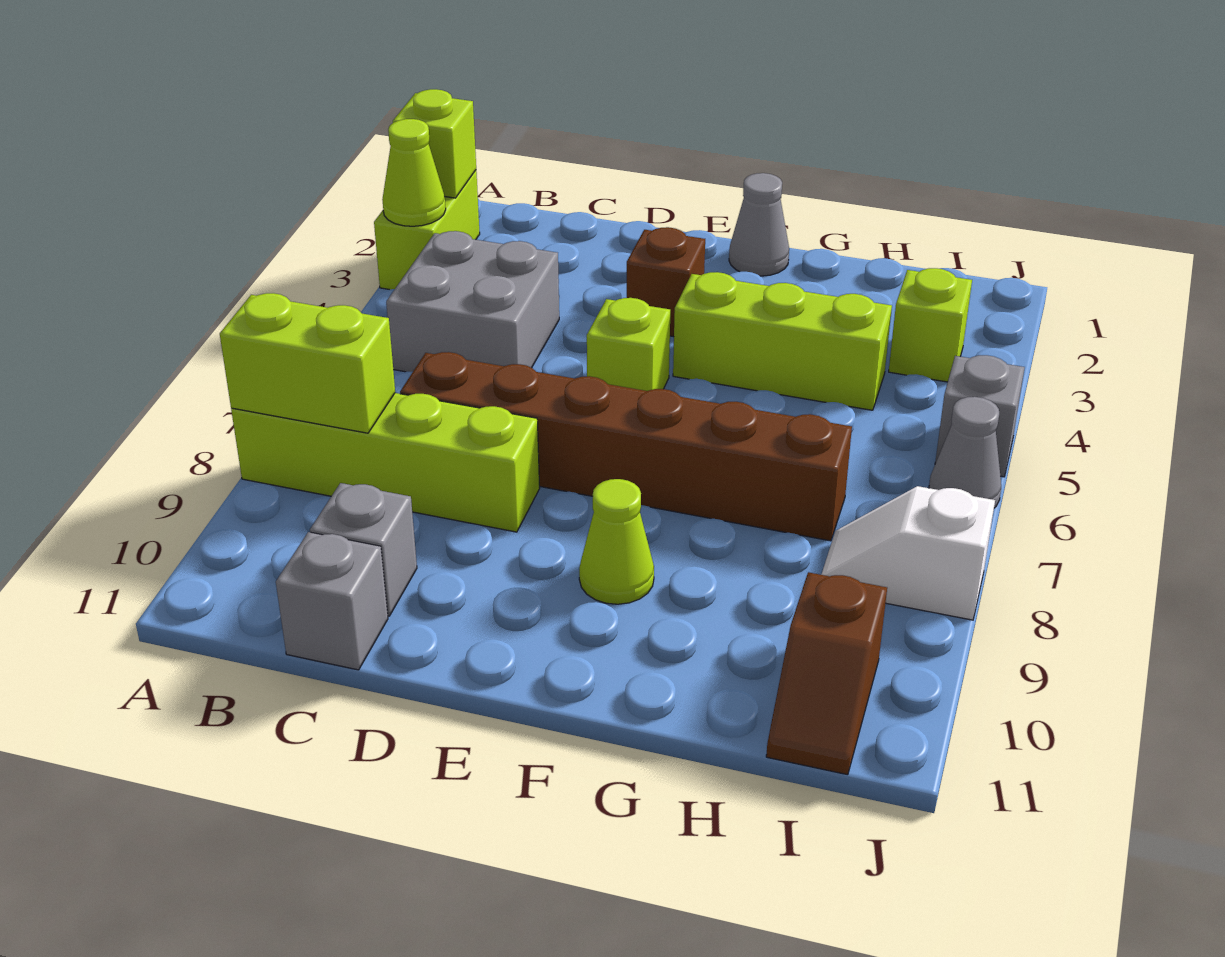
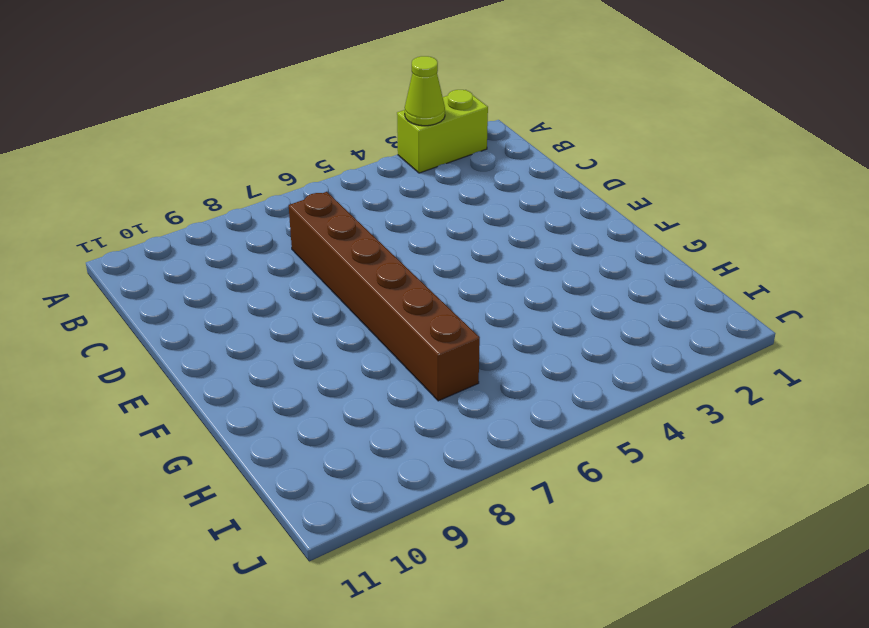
none -> lime 1x4 brick [231,393,540,532]
none -> grey 2x2 brick [386,231,559,372]
none -> grey 1x1 brick [310,483,417,616]

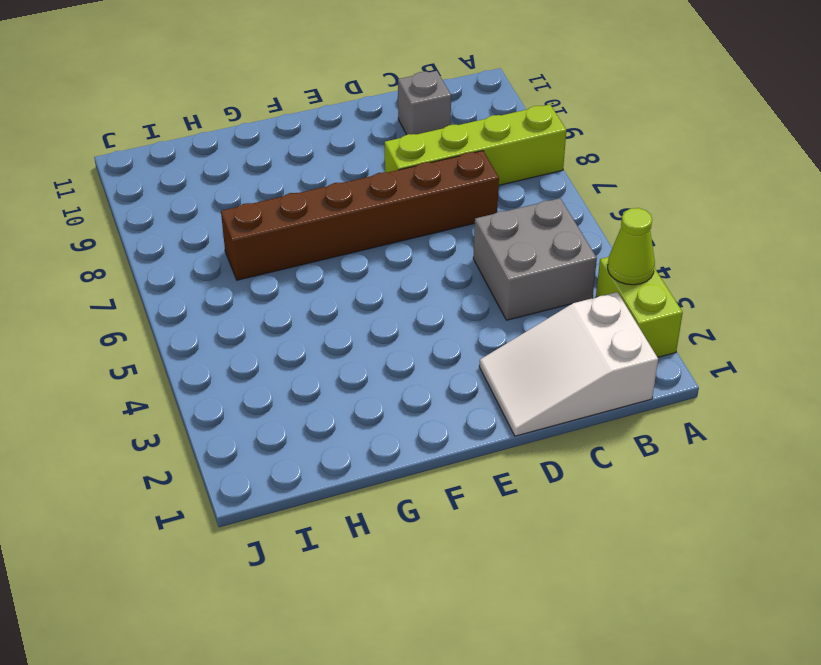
white 2x3 slope [479,292,658,436] -> none
none -> grey 1x1 brick [276,532,388,670]
none -> brown 1x1 brick [627,227,705,337]
none -> lime 1x1 brick [587,298,670,391]

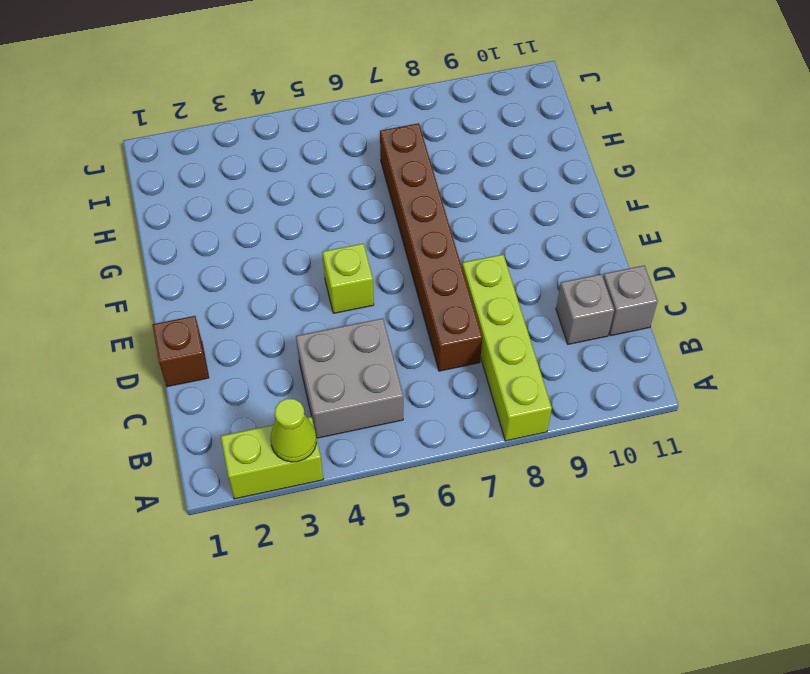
brown 1x1 brick [153,316,209,387] -> brown 1x1 brick moved to [627,227,705,337]
none -> grey 1x1 cone [729,173,789,276]
none -> lime 1x3 brick [673,272,892,410]
none -> lime 1x1 cone [579,479,654,604]

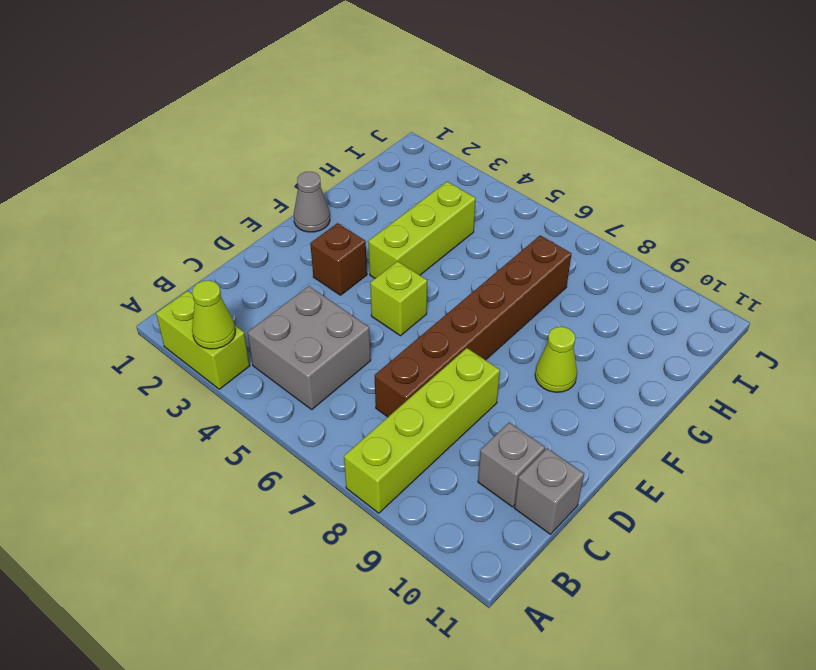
none -> lime 1x1 brick [889,268,972,382]
none -> white 1x2 slope [821,486,995,620]
none -> brown 1x2 slope [766,572,887,775]

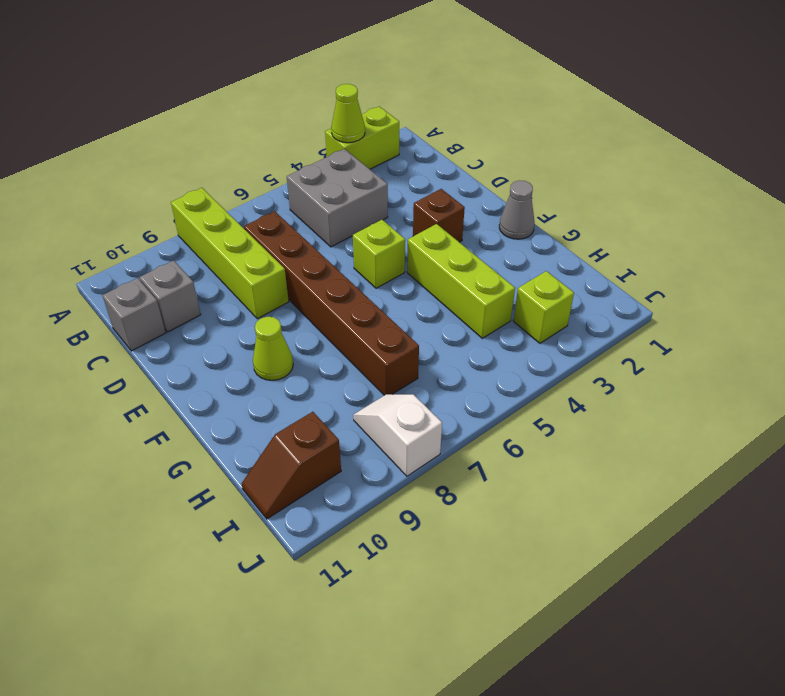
none -> grey 1x1 brick [935,355,1025,477]
none -> grey 1x1 cone [929,397,1001,508]
none -> lime 1x1 brick [393,89,476,198]

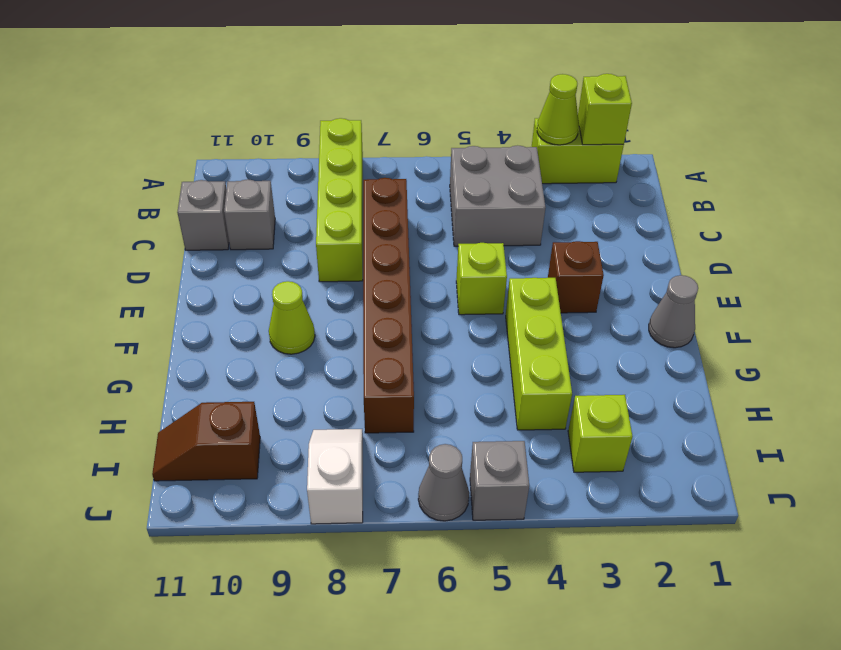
none -> lime 1x2 brick [220,293,395,433]

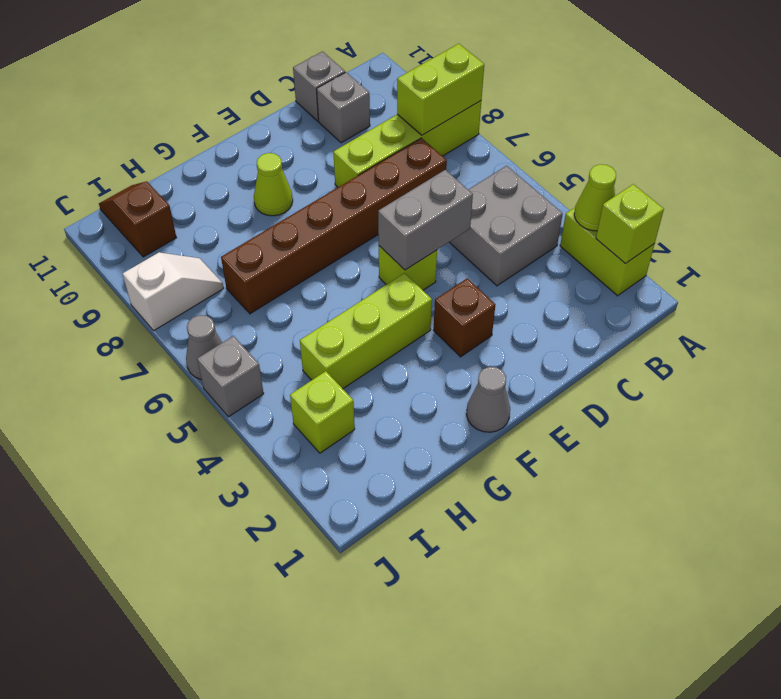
grey 1x2 brick [378,170,473,270] -> none

